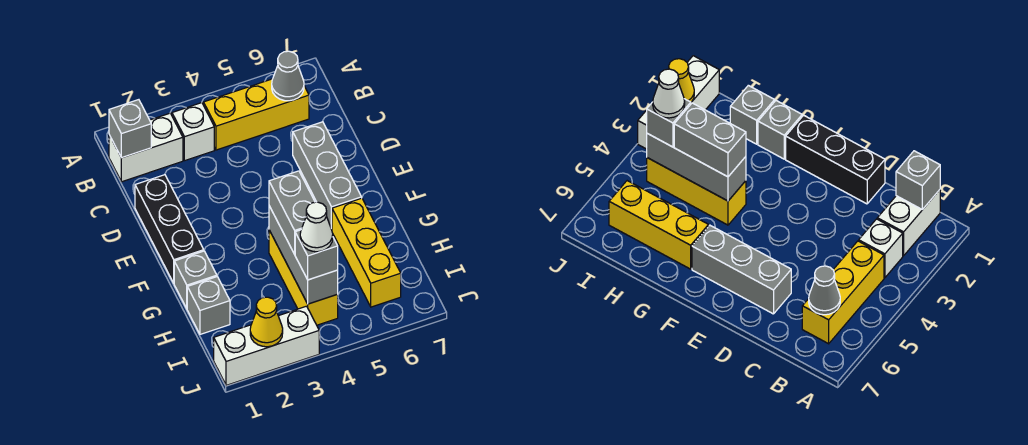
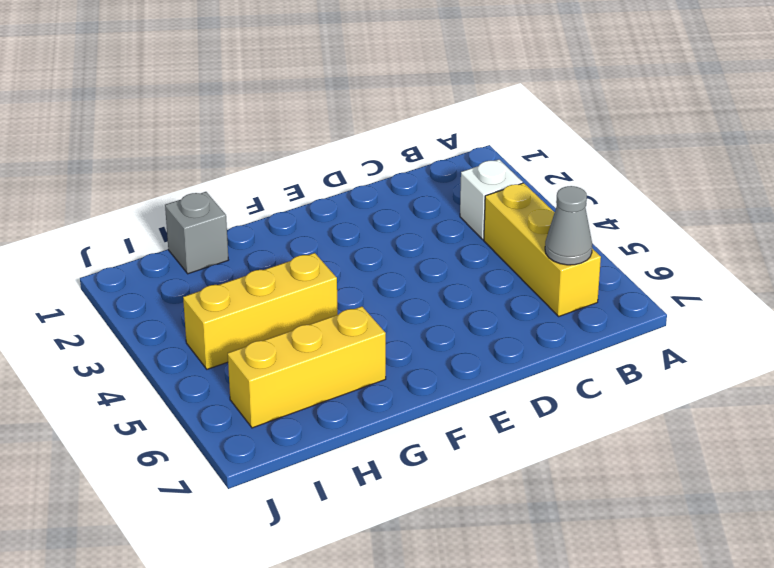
none -> white 1x2 brick [109,113,183,182]
none -> black 1x3 brick [135,175,204,283]
none -> grey 1x3 brick [293,122,362,230]

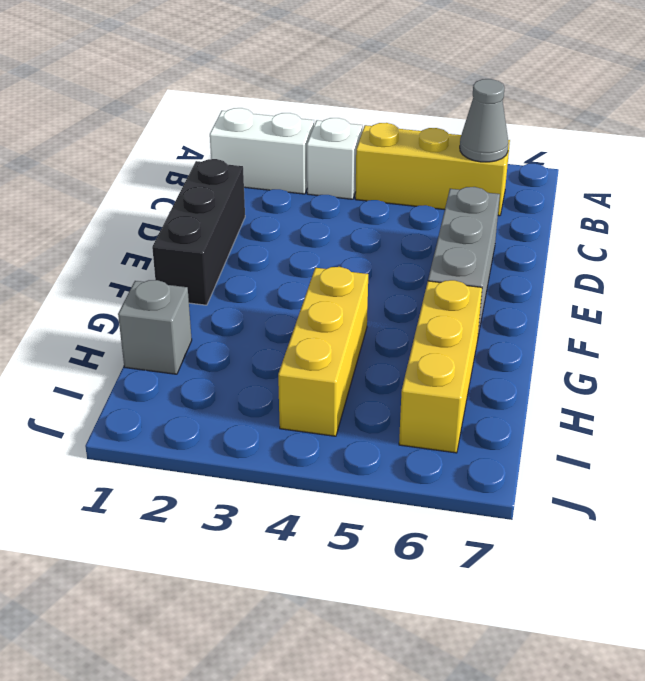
none -> grey 1x1 brick [174,251,217,308]
none -> white 1x3 brick [214,306,319,385]
none -> grey 1x1 brick [109,100,151,158]

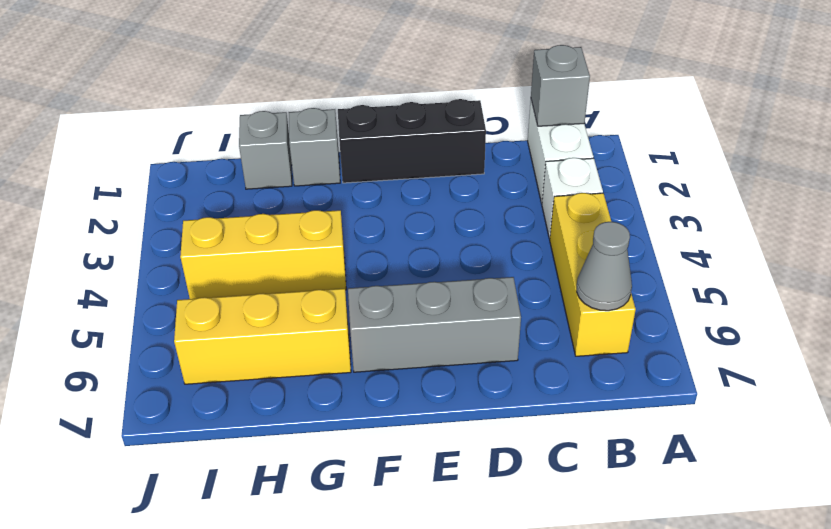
none -> white 1x3 brick [214,306,319,385]
none -> grey 1x3 brick [269,206,338,304]
none -> yellow 1x1 cone [250,297,283,347]

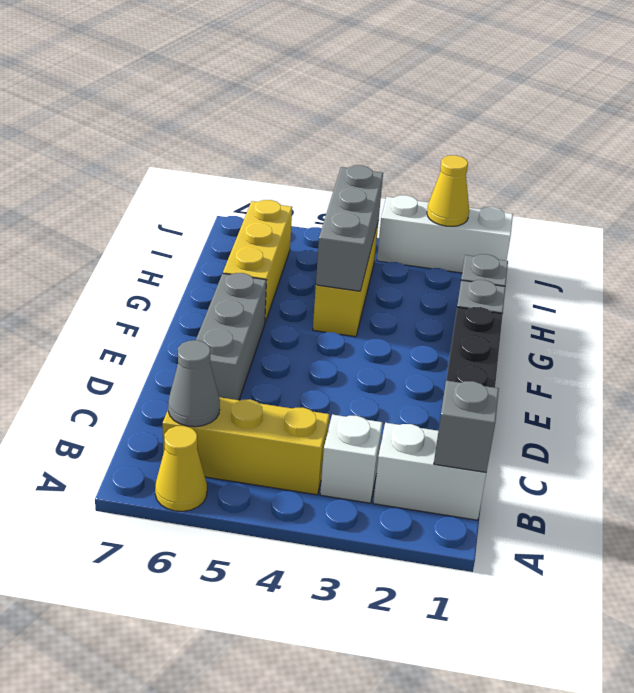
yellow 1x1 cone [155,426,207,511] -> none
none -> grey 1x2 brick [269,171,315,254]
none -> grey 1x1 brick [295,230,338,280]
none -> white 1x1 cone [300,202,333,252]

